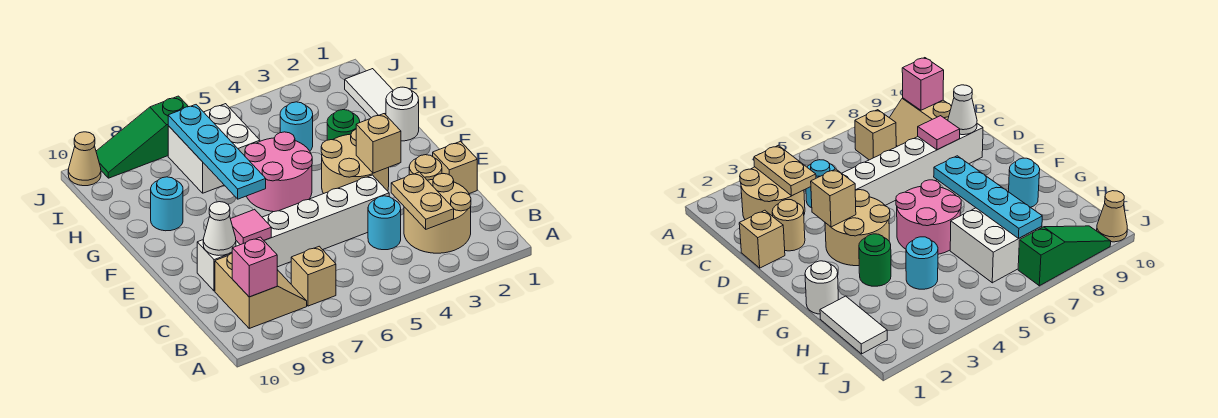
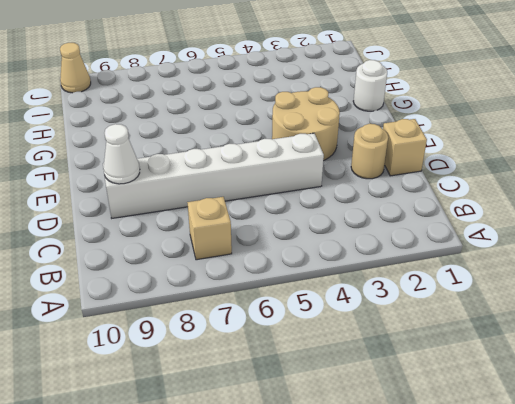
none -> tan 2x2 round brick [404,174,471,253]
none -> tan 2x2 slope [215,253,307,328]
none -> cyan 1x1 round brick [368,196,401,250]

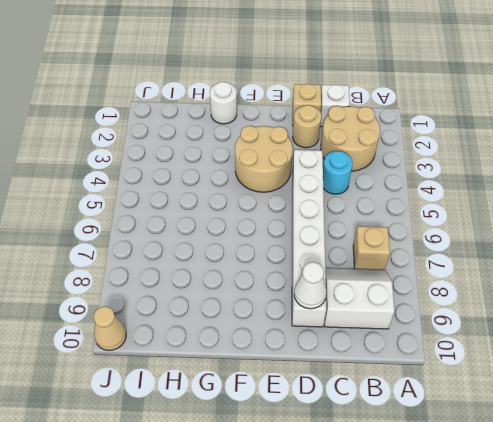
white 2x2 slope [325,268,394,329] -> tan 2x2 slope [215,253,307,328]
white 1x1 brick [320,85,350,127] -> none
none -> pink 2x2 round brick [245,132,312,212]
none -> green 1x1 round brick [327,110,360,140]
none -> cyan 1x1 round brick [151,177,183,231]

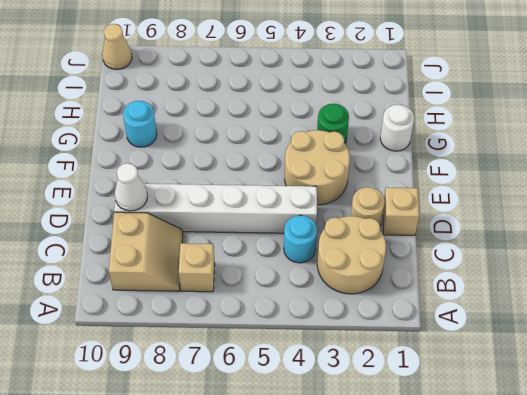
none -> pink 2x2 round brick [245,132,312,212]
none -> white 1x2 tile [345,69,393,118]
none -> cyan 1x1 round brick [280,102,313,151]

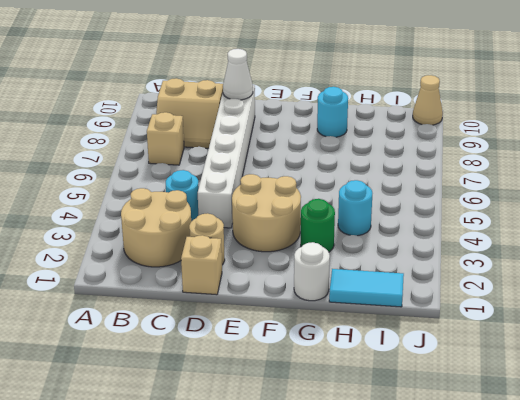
cyan 1x2 tile [329,269,404,307] -> white 1x2 tile [345,69,393,118]
none -> pink 2x2 round brick [245,132,312,212]
none -> white 2x2 brick [168,104,260,193]
none -> green 1x3 slope [96,96,188,178]

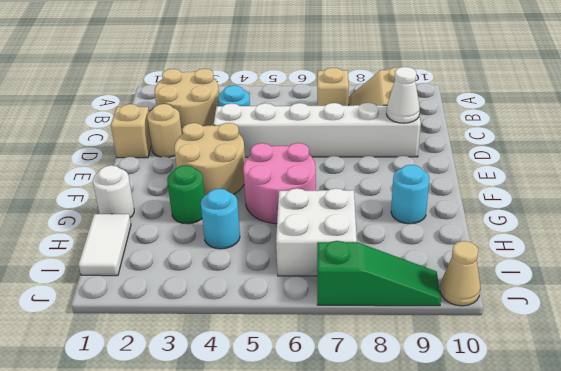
none -> tan 1x2 plate [391,172,454,229]
none -> pink 1x1 brick [232,237,277,297]
none -> pink 1x1 tile [231,209,271,245]

